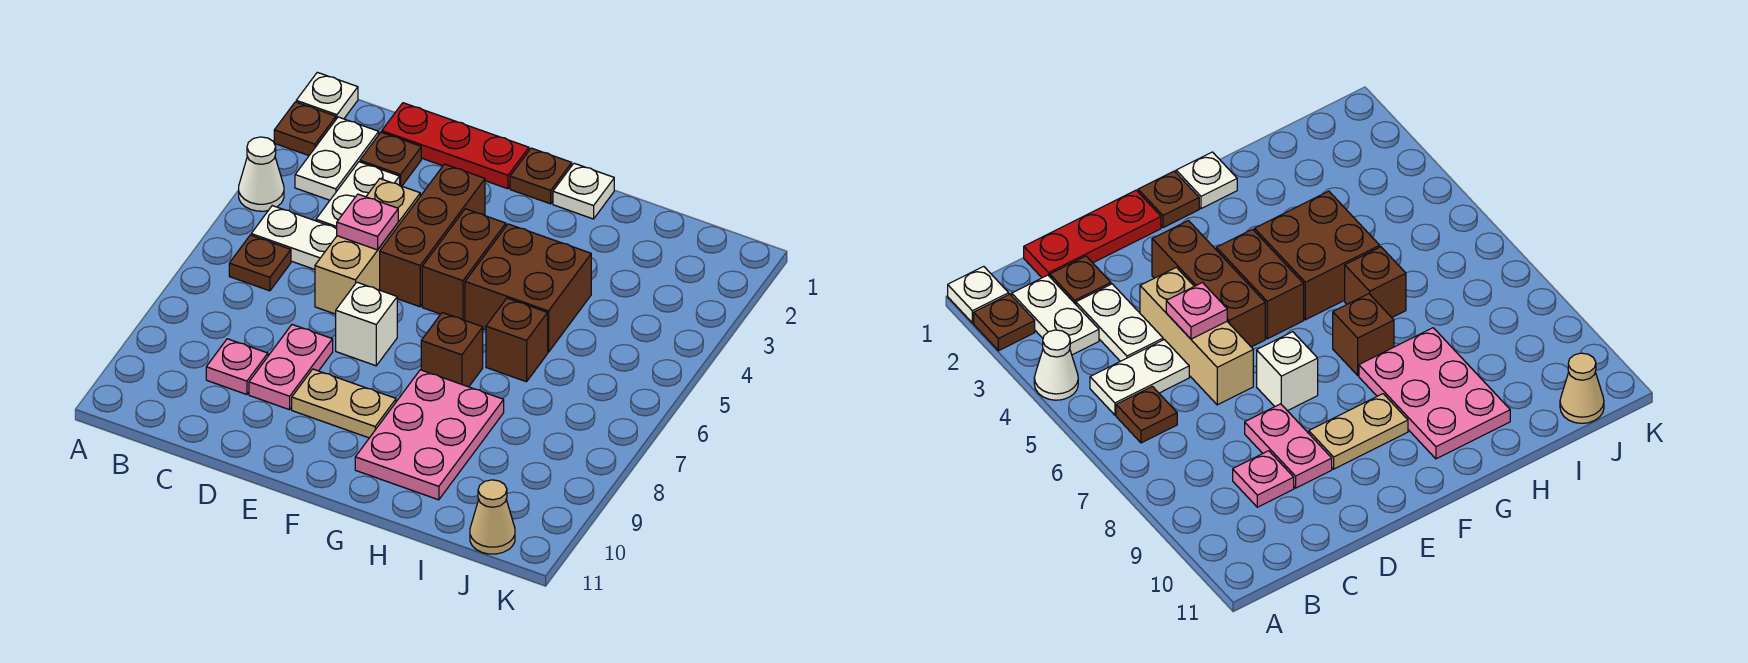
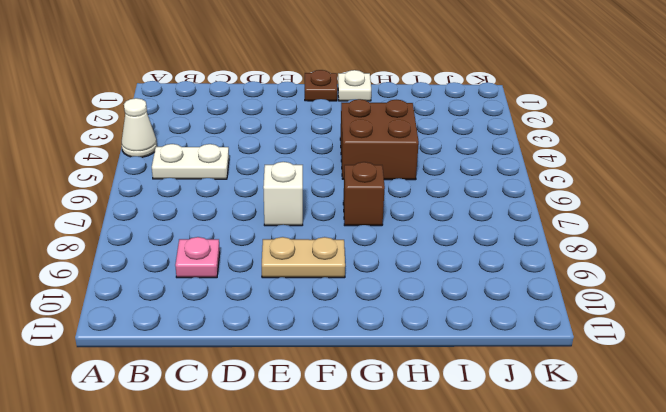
none -> white 1x1 plate [296,72,358,119]
none -> brown 1x1 plate [274,102,336,155]
none -> white 1x2 plate [295,117,379,200]

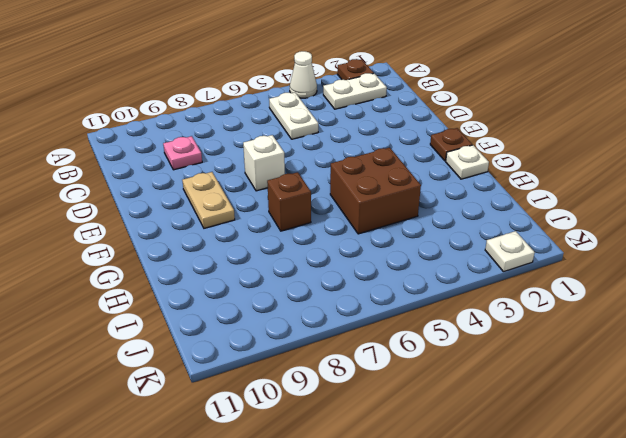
white 1x1 plate [485,231,535,272] -> white 1x1 plate moved to [296,72,358,119]
none -> brown 1x1 plate [229,235,291,291]
none -> red 1x3 plate [382,103,529,189]
none -> brown 1x1 plate [360,132,421,186]

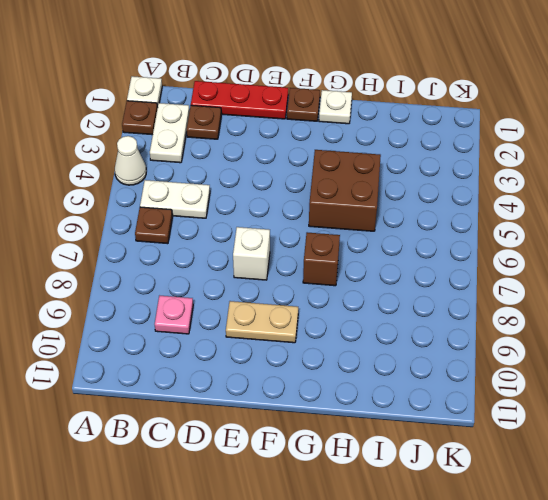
none -> white 1x2 plate [316,162,400,228]
none -> tan 1x3 brick [315,179,420,314]
none -> pink 1x2 plate [249,325,333,410]

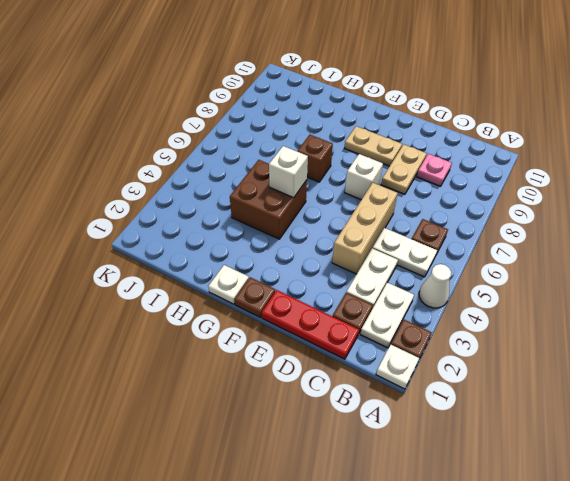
tan 1x2 plate [381,144,427,194] -> pink 1x2 plate [249,325,333,410]
white 1x1 brick [269,146,308,198] -> none
none -> brown 1x3 brick [380,164,485,307]
none -> brown 1x2 brick [422,209,506,320]
none -> pink 2x3 plate [355,370,504,500]

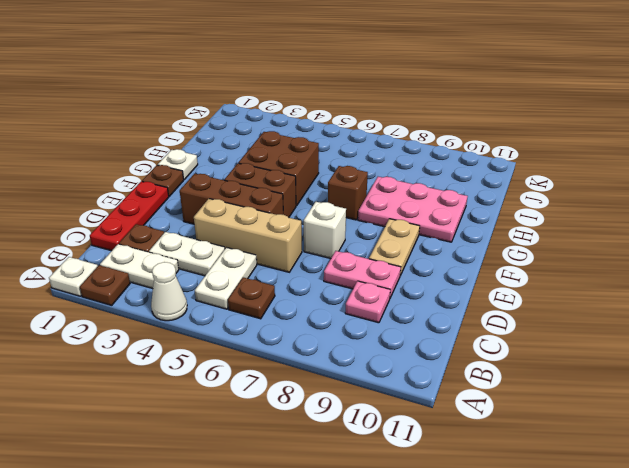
none -> brown 1x1 brick [486,298,548,382]
none -> tan 1x1 cone [470,480,515,554]
none -> pink 1x1 plate [337,194,398,250]

